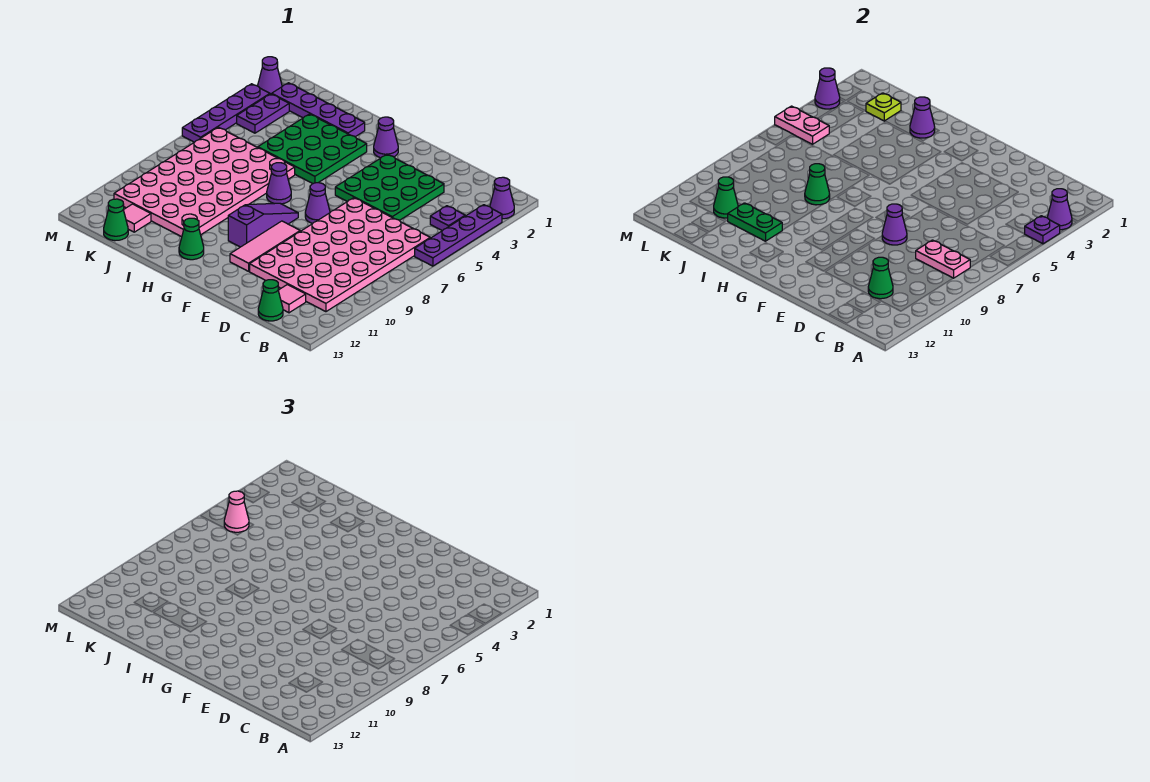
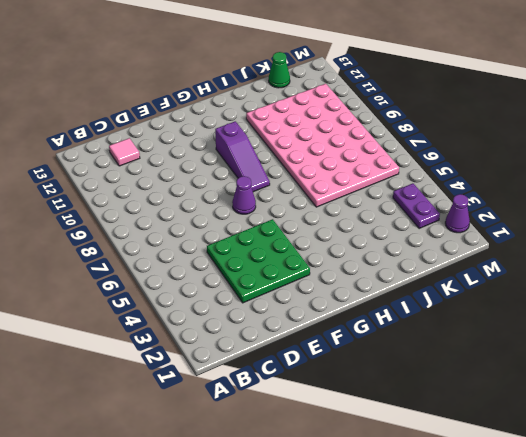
none -> purple 1x1 cone [490,177,514,219]
none -> purple 1x4 plate [415,205,502,266]
none -> purple 1x1 plate [430,206,465,231]
none -> pink 4x6 plate [250,198,430,312]

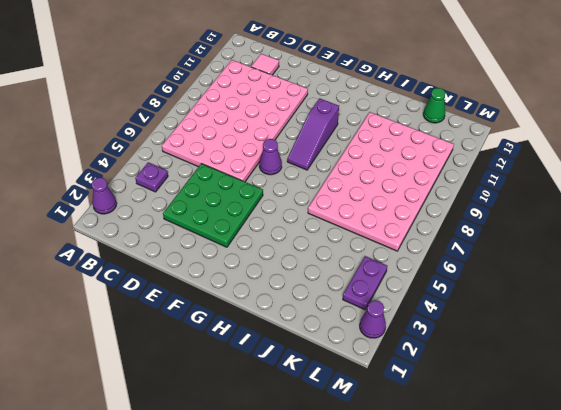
none -> purple 1x4 plate [415,205,502,266]
none -> green 1x1 cone [258,280,283,321]
none -> pink 1x3 tile [230,221,300,271]
none -> purple 1x1 cone [374,117,398,158]

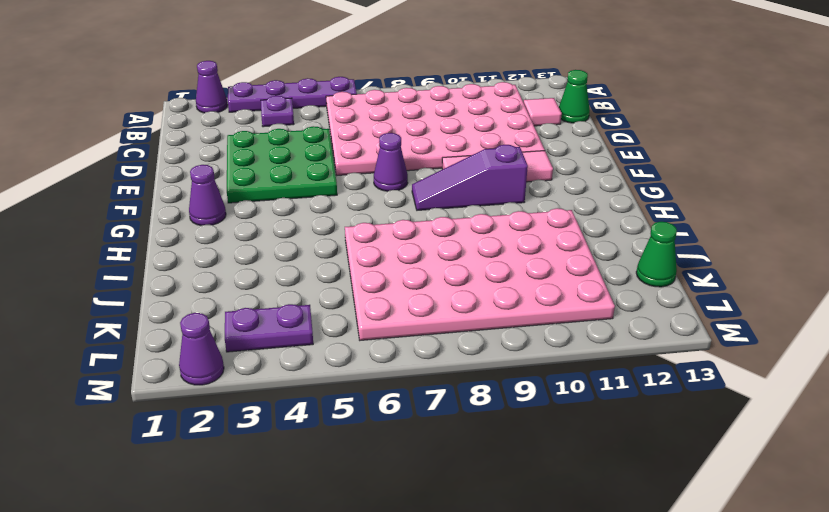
none -> green 3x3 plate [258,114,367,184]
none -> purple 1x1 cone [267,163,291,204]
none -> green 1x1 cone [179,218,204,260]
none -> purple 1x4 plate [272,83,365,137]

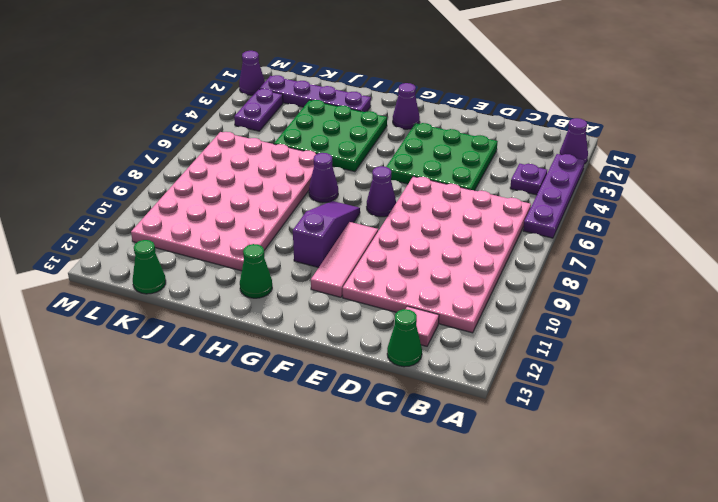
none -> pink 1x1 tile [123,204,151,232]
none -> purple 1x4 plate [182,84,270,142]
none -> purple 1x1 cone [1047,189,1072,230]
none -> purple 1x1 plate [1025,216,1060,244]

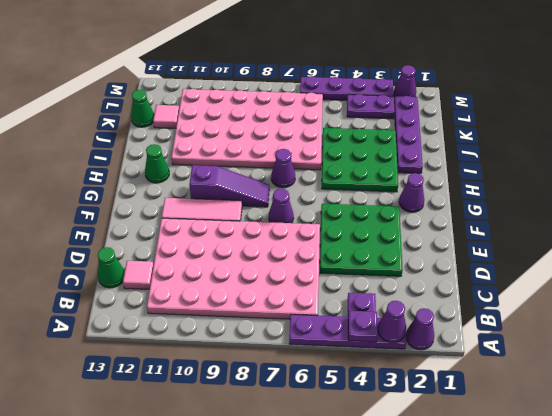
none -> pink 1x2 plate [916,240,970,278]
none -> green 1x1 cone [868,257,893,299]
none -> purple 1x1 cone [882,204,907,245]
none -> purple 1x1 cone [910,97,935,138]

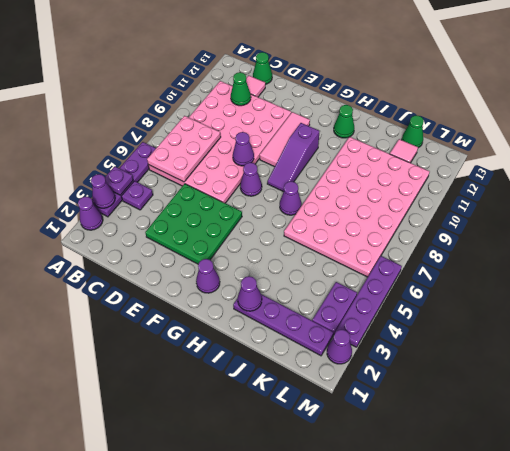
pink 2x3 plate [147,116,221,182] -> pink 1x2 plate [916,240,970,278]
none -> green 3x3 plate [258,114,367,184]
none -> green 1x1 cone [805,164,830,205]
none -> green 1x2 plate [728,203,782,241]
none -> lime 1x1 plate [866,93,901,121]

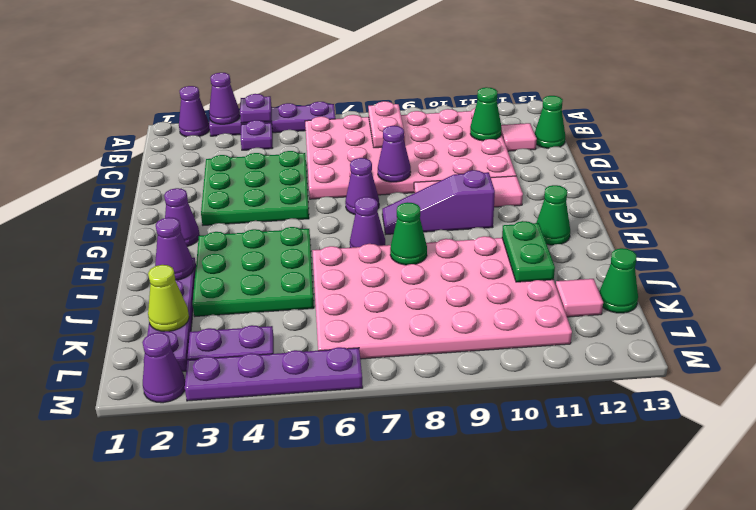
lime 1x1 cone [148,265,189,331] -> lime 1x1 plate [866,93,901,121]
none -> green 1x1 cone [714,177,738,218]
none -> pink 1x2 plate [775,106,829,144]
none -> purple 1x1 cone [815,68,840,109]
none -> pink 1x1 cone [224,491,249,532]

